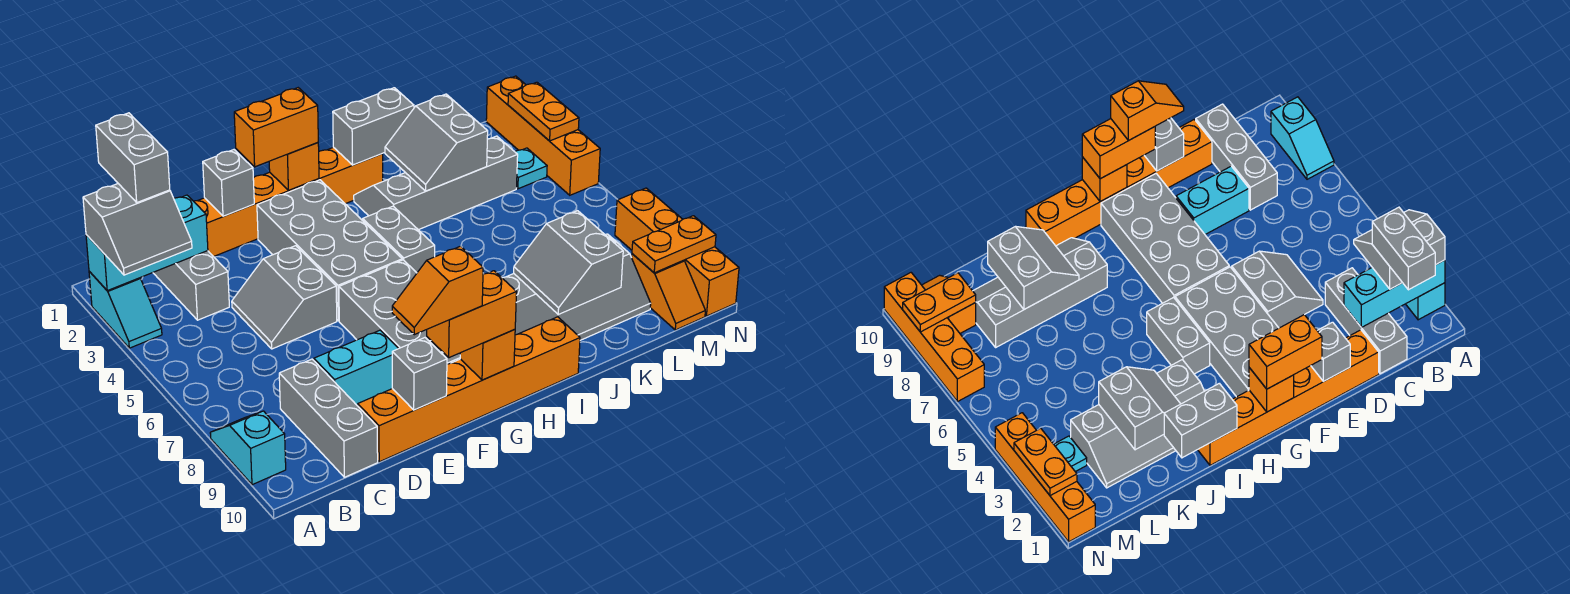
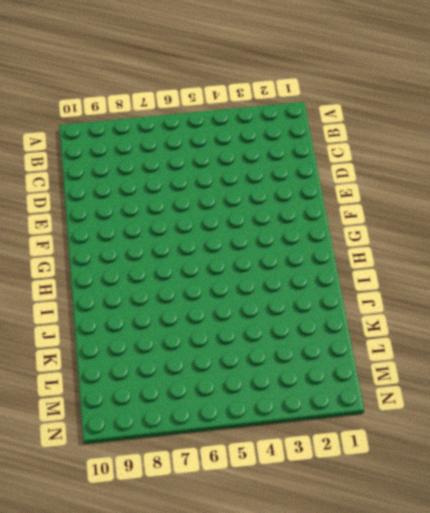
none -> cyan 1x2 slope [89,271,162,348]
none -> cyan 1x2 slope [210,411,286,485]
none -> grey 1x3 brick [153,251,229,320]
none -> grey 1x3 brick [279,359,378,477]

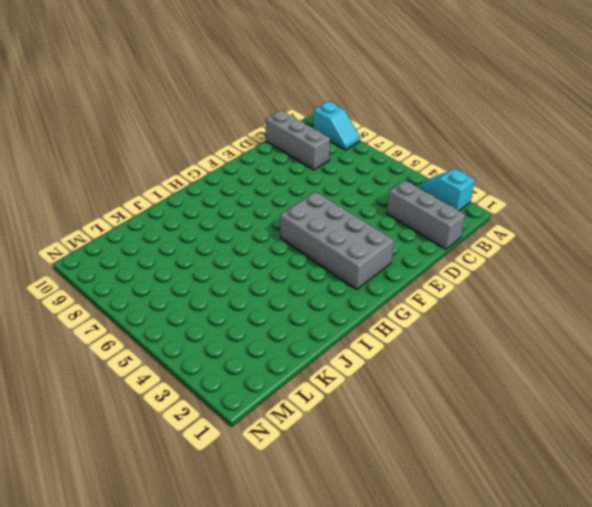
none -> orange 1x6 brick [194,147,383,257]
none -> grey 2x2 slope [232,246,337,349]
none -> cyan 1x2 brick [314,330,399,406]
none -> orange 1x6 brick [358,317,580,462]

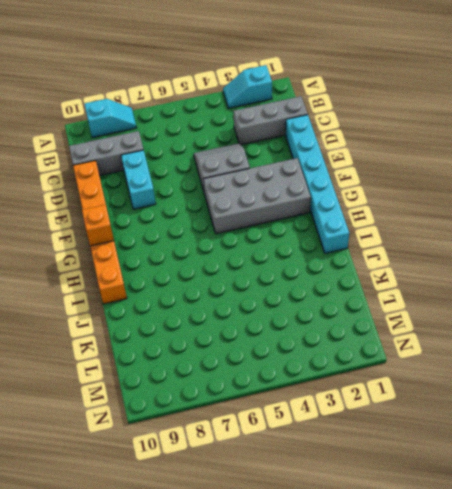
cyan 1x6 brick [285,115,349,253] -> orange 1x6 brick [194,147,383,257]
none -> grey 2x4 brick [339,260,460,364]
none -> grey 1x2 brick [363,206,435,273]
none -> grey 2x4 slope [354,136,518,230]
none -> grey 2x4 slope [503,234,651,340]

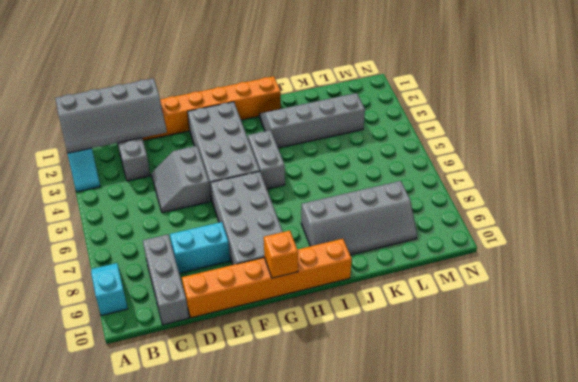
grey 2x4 slope [55,78,167,153] -> cyan 1x3 brick [86,195,208,291]
none -> cyan 1x1 plate [515,148,547,189]
none -> orange 1x2 slope [632,254,705,330]
none -> orange 1x4 brick [486,76,600,195]
none -> orange 1x4 brick [615,188,739,316]

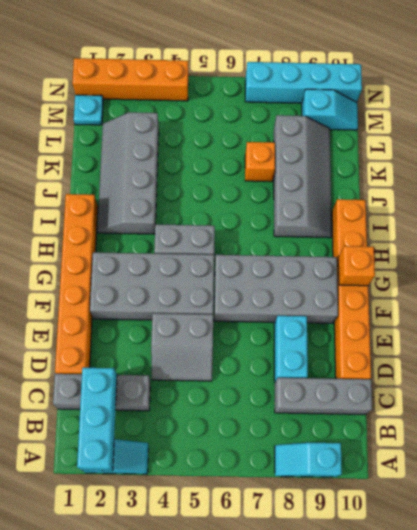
orange 1x1 brick [245,142,275,182] -> orange 1x1 brick moved to [269,142,319,190]
cyan 1x1 plate [74,95,103,125] -> cyan 1x1 plate moved to [515,148,547,189]
cyan 1x2 slope [302,89,358,130] -> orange 1x2 slope [632,254,705,330]
cyan 1x4 brick [245,62,362,103] -> orange 1x4 brick [615,188,739,316]
none -> grey 1x1 brick [203,150,254,216]
none -> grey 1x1 brick [392,338,447,410]
none -> grey 1x2 brick [333,88,414,165]
none -> grey 2x2 slope [385,94,488,191]

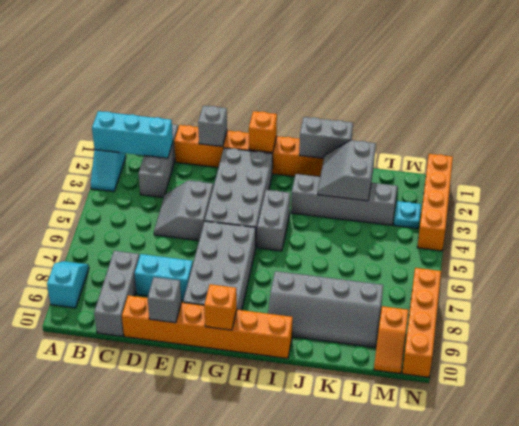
none -> grey 2x2 slope [514,211,623,314]
none -> orange 1x2 plate [632,216,716,273]
none -> orange 1x2 plate [508,82,579,141]
none -> grey 2x2 slope [83,184,192,275]

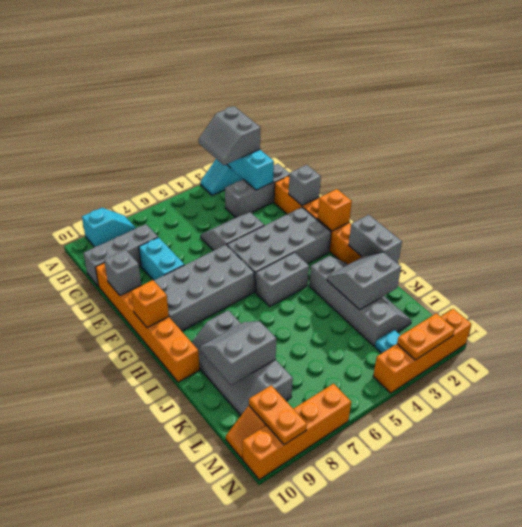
none -> orange 1x2 brick [234,88,318,167]
none -> orange 1x2 brick [427,271,516,358]
none -> grey 1x2 brick [96,113,170,202]
none -> orange 1x2 slope [392,246,483,335]

